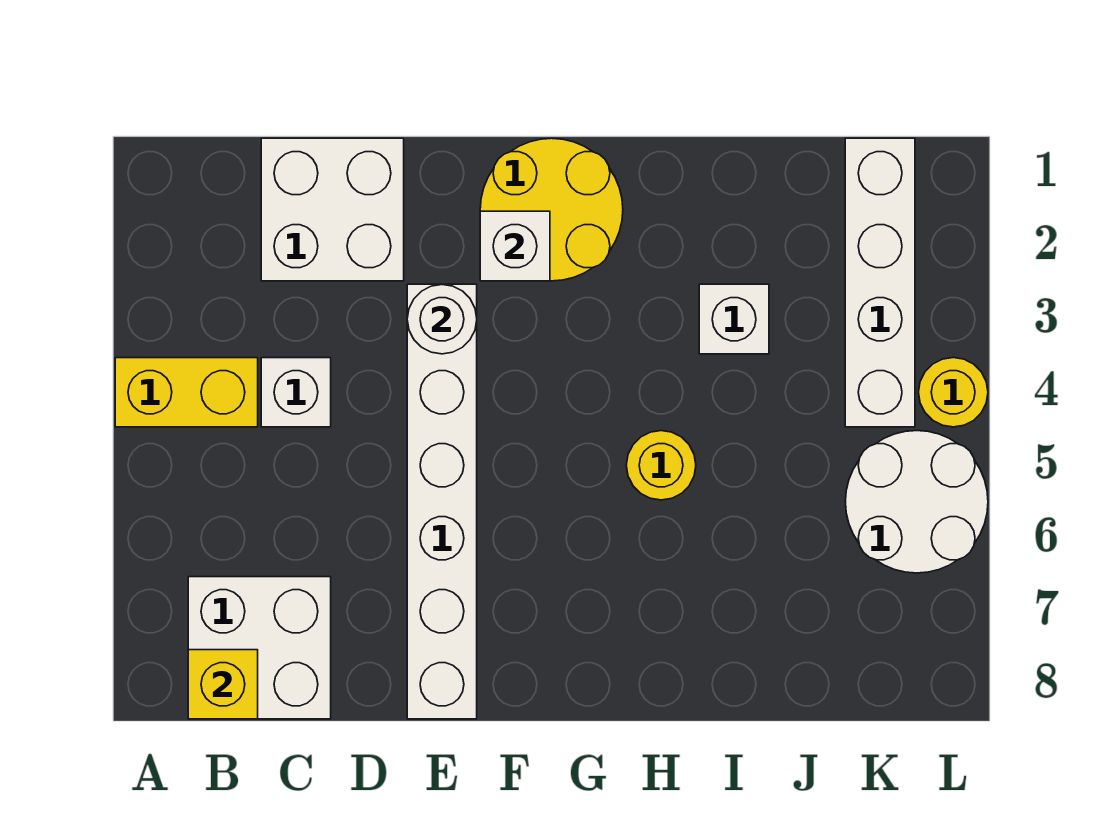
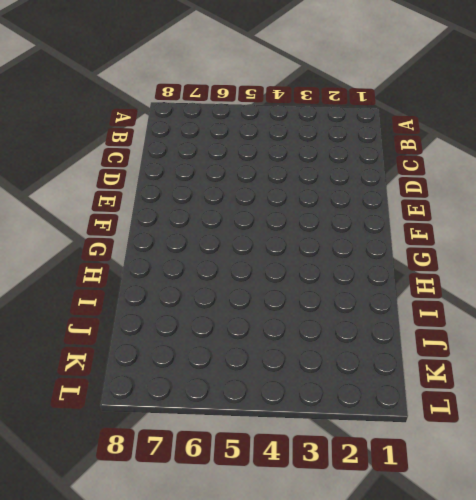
none -> yellow 1x2 brick [115,358,258,427]
none -> white 2x2 brick [188,577,331,719]
none -> white 2x2 brick [261,138,404,281]

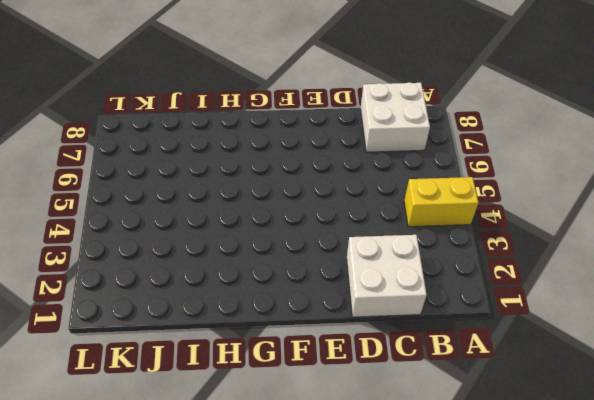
none -> white 1x1 brick [261,358,331,427]
none -> white 1x6 brick [407,284,477,719]
none -> yellow 2x2 round brick [480,138,623,281]

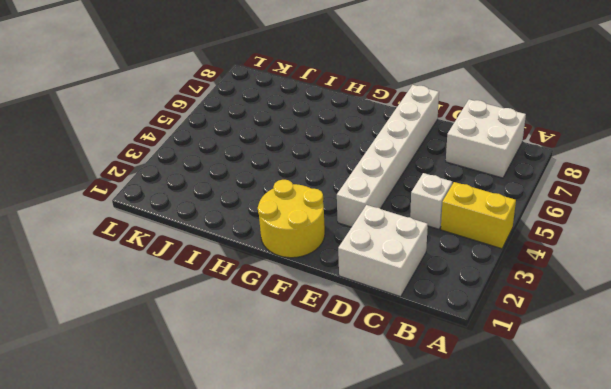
none -> yellow 1x1 round brick [626,431,696,500]
none -> white 1x1 brick [699,284,769,354]
none -> white 1x4 brick [845,138,915,427]

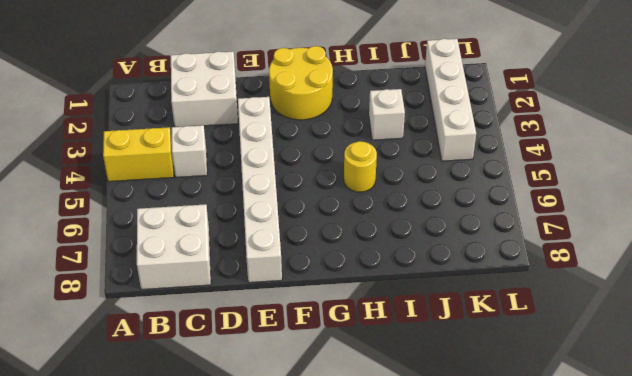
none -> white 2x2 round brick [845,431,988,573]
none -> yellow 1x1 round brick [919,358,988,427]
none -> yellow 1x1 brick [188,650,258,719]

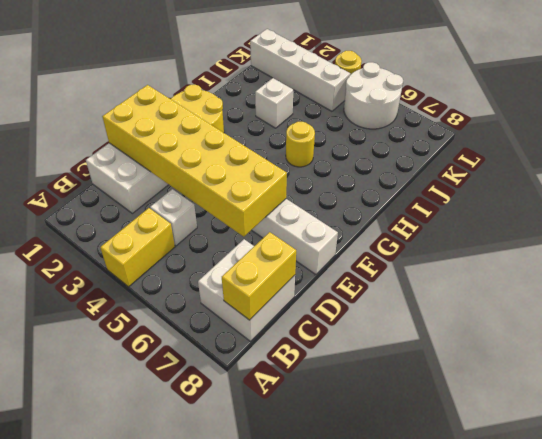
yellow 1x2 brick [222,232,296,320] -> yellow 1x1 brick [188,650,258,719]
yellow 2x6 brick [102,85,287,237] -> white 1x1 round brick [407,285,477,354]
none -> white 1x1 brick [480,211,550,281]

